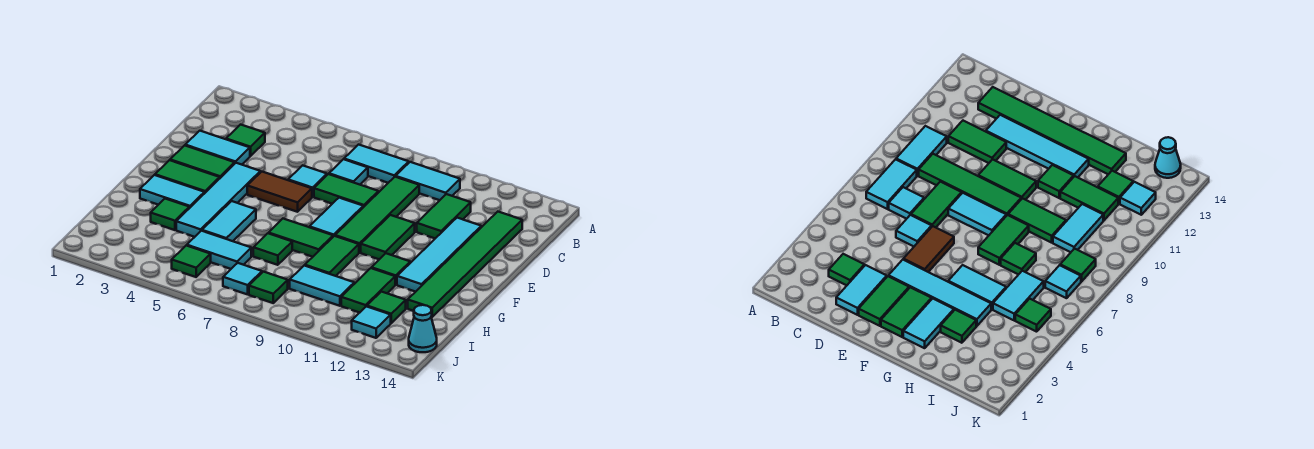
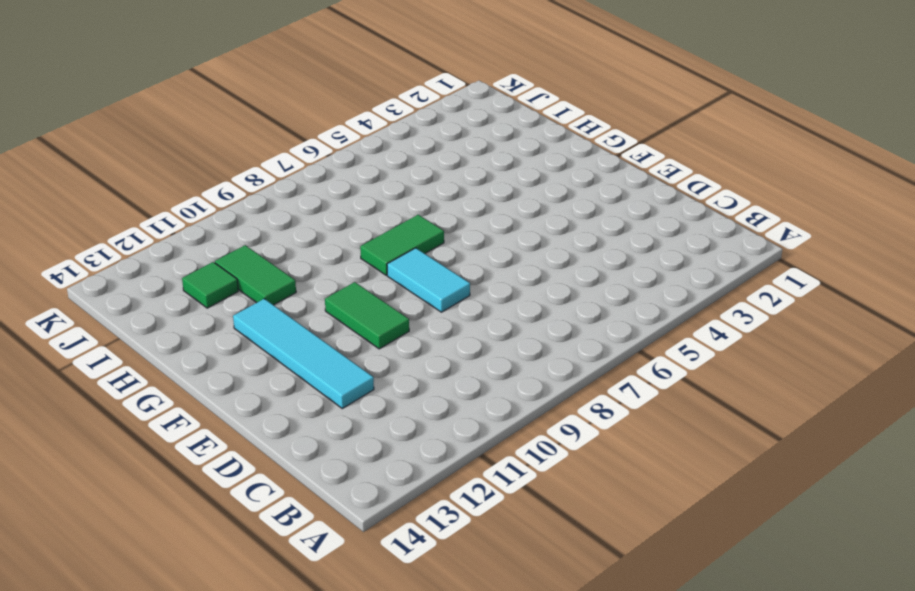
none -> cyan 1x2 tile [344,145,409,183]
none -> cyan 1x2 tile [396,162,460,200]
none -> green 1x1 tile [226,125,265,156]
none -> cyan 1x1 tile [329,159,368,185]

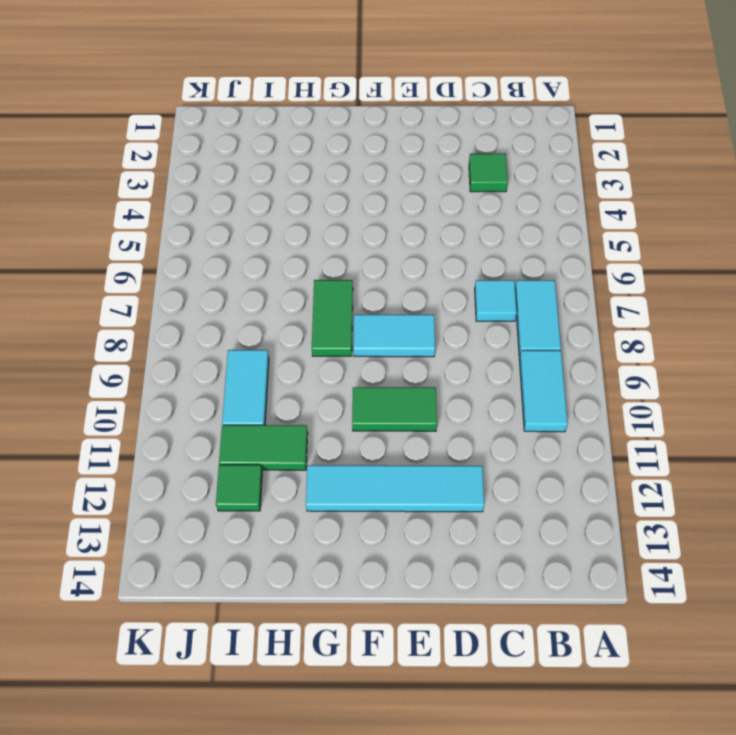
none -> green 1x4 tile [335,177,419,253]
none -> green 1x2 tile [417,194,471,238]
none -> green 1x6 tile [408,212,522,317]
none -> cyan 1x2 tile [185,131,250,165]

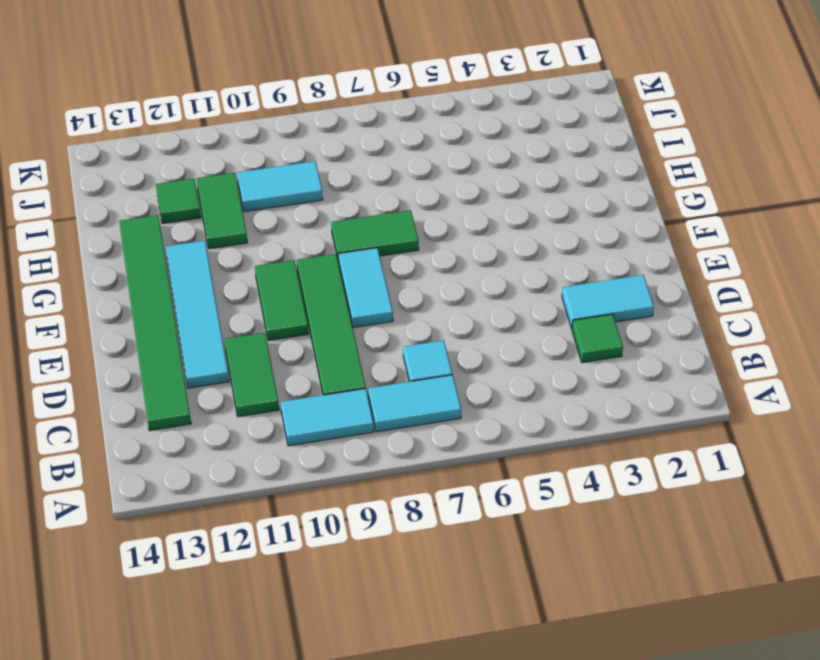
none -> cyan 1x1 tile [288,165,327,197]
none -> green 1x2 tile [314,174,378,207]
none -> green 1x2 tile [170,145,235,178]
none -> cyan 1x4 tile [176,163,260,237]

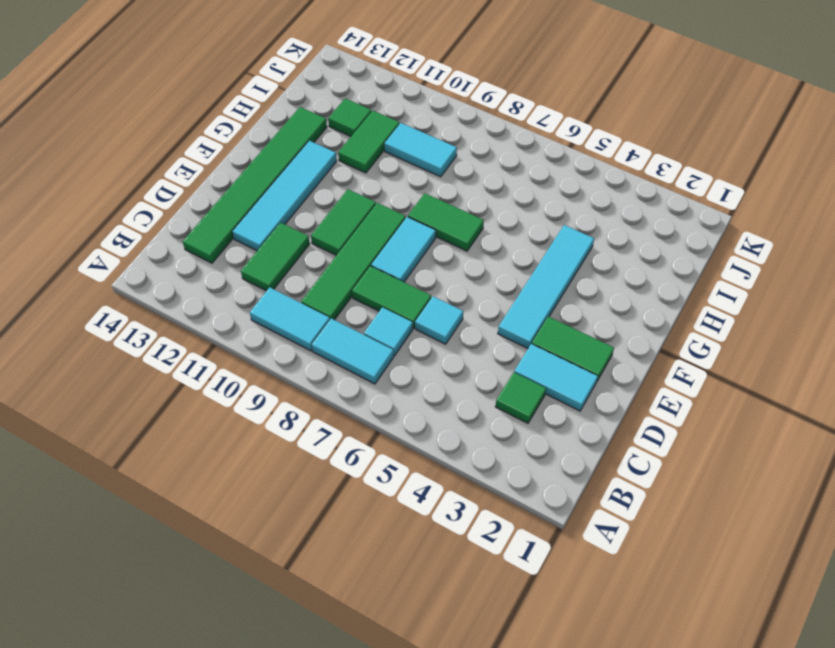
none -> brown 1x2 tile [247,172,312,212]
none -> green 1x2 tile [155,160,220,193]
none -> cyan 1x2 tile [140,175,205,208]
none -> cyan 1x2 tile [202,201,256,241]

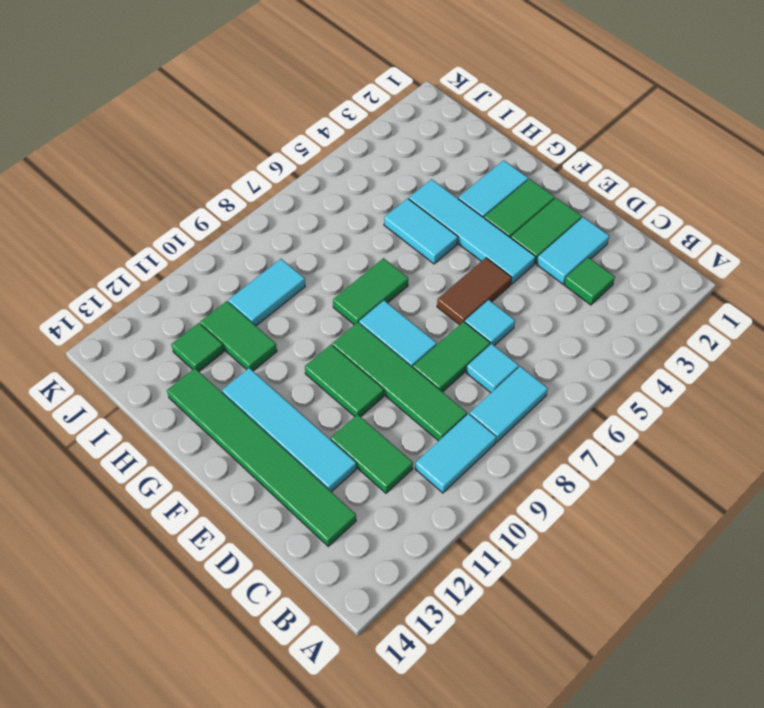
none -> green 1x2 tile [305,236,359,276]
none -> green 1x1 tile [371,253,410,285]
none -> green 1x1 tile [151,199,189,230]
none -> green 1x1 tile [253,233,292,265]

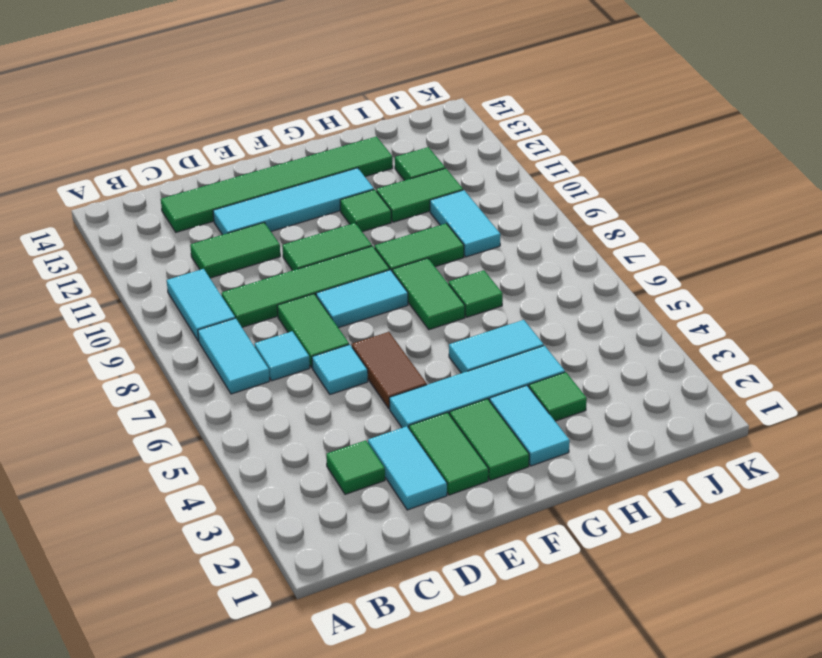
none -> cyan 1x2 tile [187,231,251,269]
none -> green 1x1 tile [172,245,211,277]
none -> cyan 1x1 tile [223,263,262,294]
none -> green 1x1 tile [249,272,288,303]

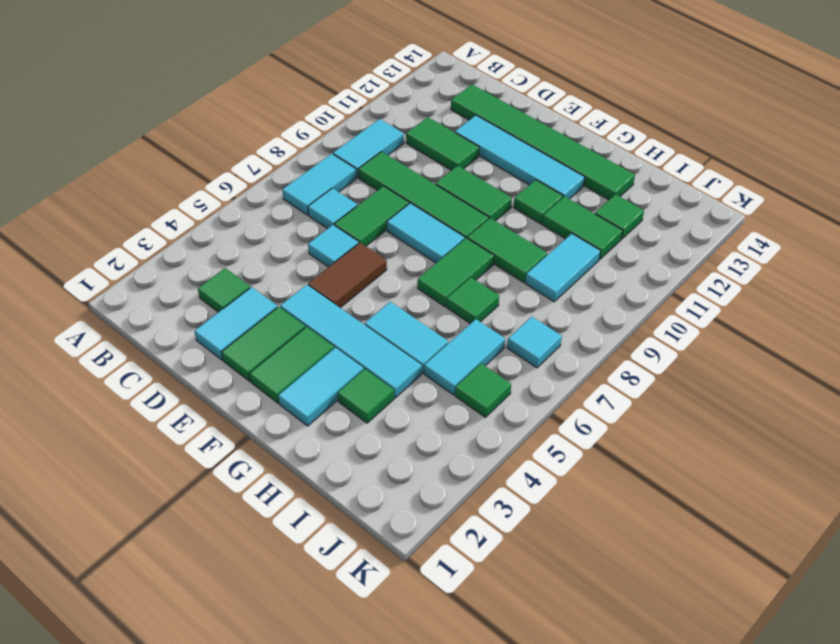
none -> green 1x1 tile [249,272,288,303]
none -> cyan 1x1 tile [352,306,391,338]
none -> cyan 1x1 cone [409,305,437,352]

